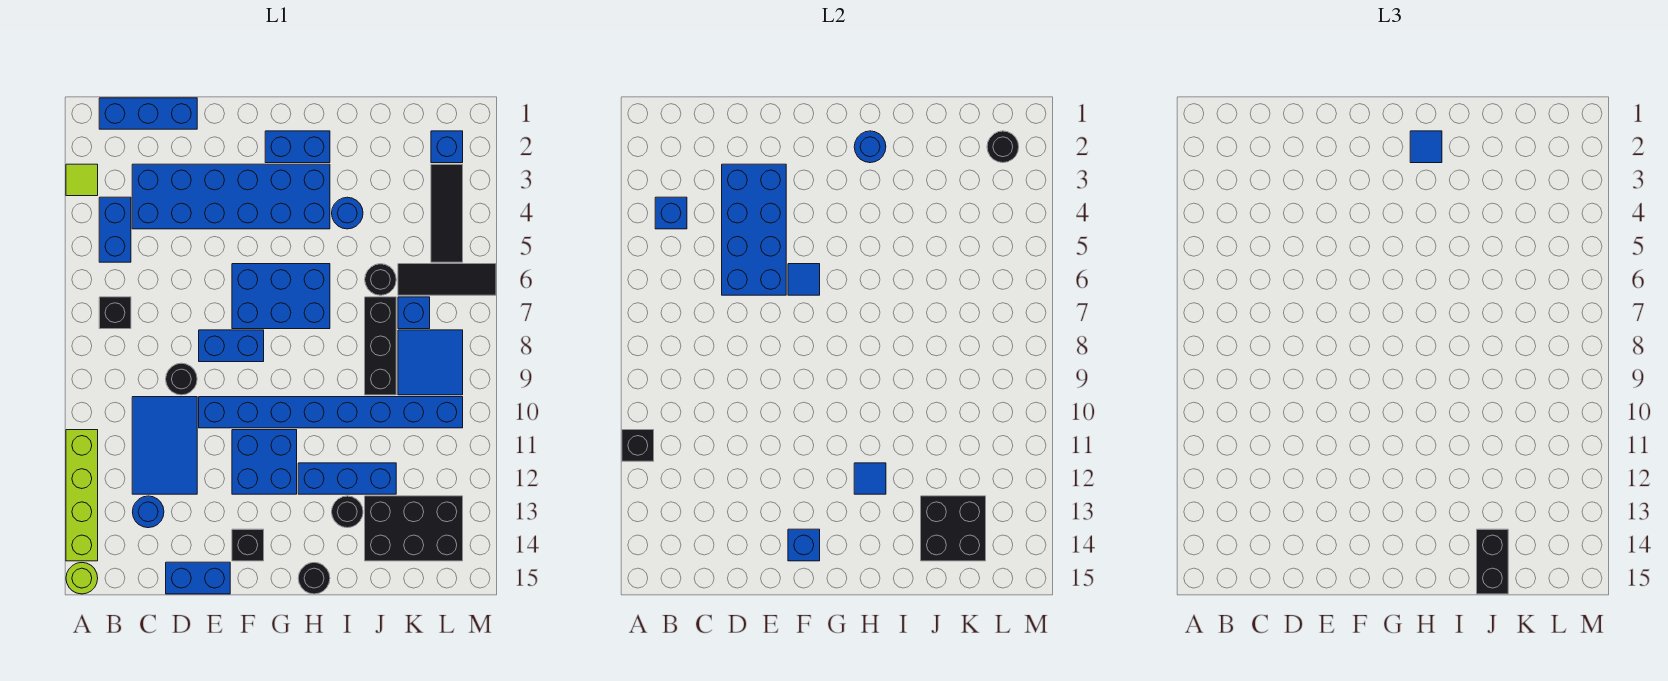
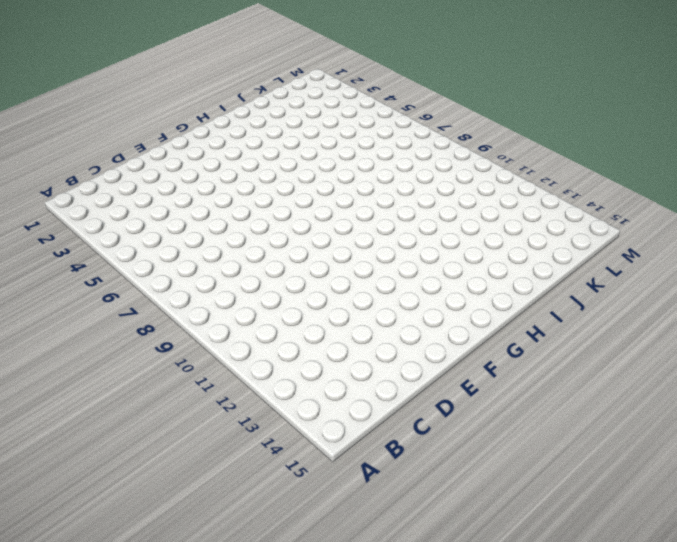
none -> lime 1x1 tile [66,164,98,196]
none -> lime 1x4 brick [66,430,98,561]
none -> lime 1x1 round brick [66,563,98,594]
none -> blue 1x3 brick [99,98,197,129]

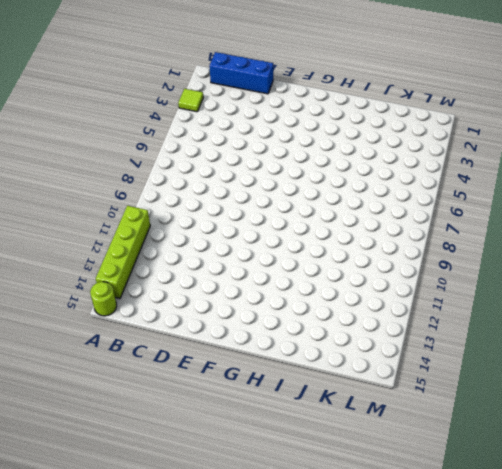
none -> blue 1x2 brick [99,197,131,262]
none -> black 1x1 brick [99,297,131,329]
none -> blue 2x6 brick [132,164,330,229]
none -> blue 2x3 tile [132,397,197,494]

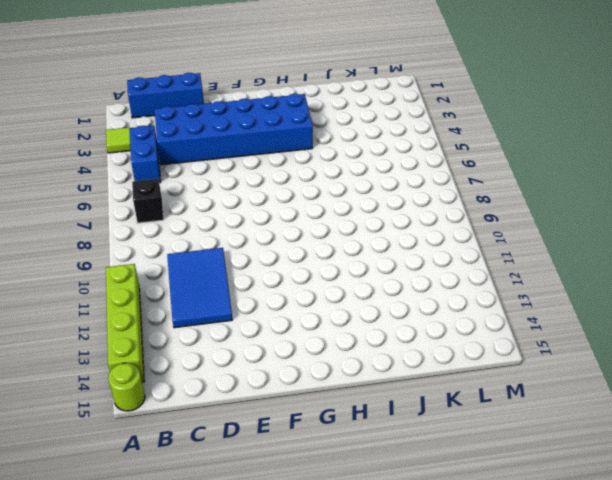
none -> blue 1x1 round brick [133,496,164,528]
none -> black 1x1 round brick [166,363,197,395]
none -> blue 1x2 brick [166,562,230,594]
none -> blue 1x2 brick [199,330,264,362]

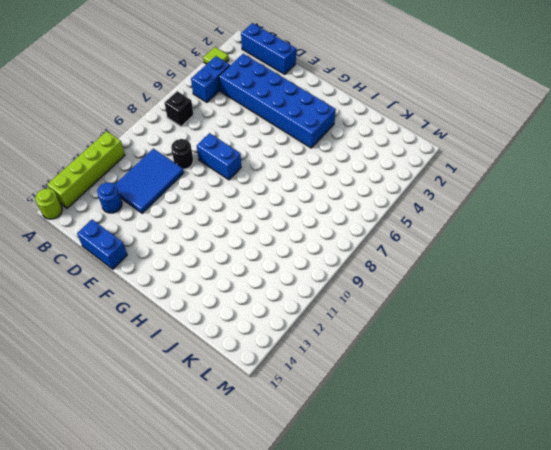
none -> blue 1x8 brick [199,397,463,428]
none -> blue 2x3 brick [232,264,330,329]
none -> blue 2x2 brick [232,430,297,494]
none -> black 1x1 brick [232,529,264,561]

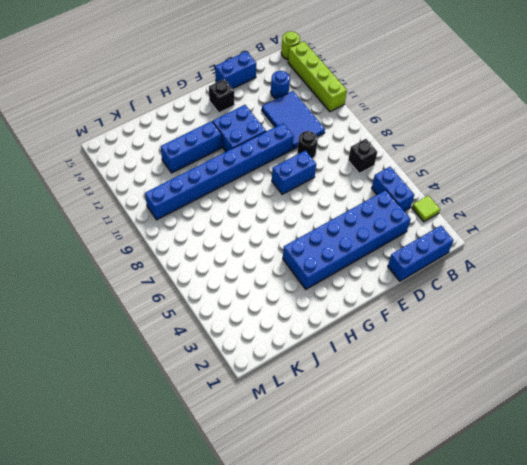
none -> blue 2x3 brick [232,264,330,329]
none -> blue 1x2 brick [265,131,330,163]
none -> black 1x1 round brick [298,563,330,594]
none -> blue 1x1 round brick [332,197,363,229]

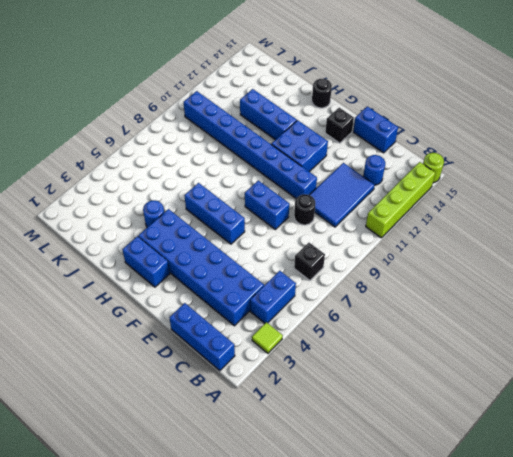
blue 1x3 brick [184,183,245,244] -> blue 2x3 brick [232,264,330,329]
none -> black 1x1 round brick [332,496,363,528]
none -> black 1x1 round brick [365,264,396,295]
none -> black 1x3 brick [365,297,396,395]
none -> black 2x3 brick [365,496,463,561]

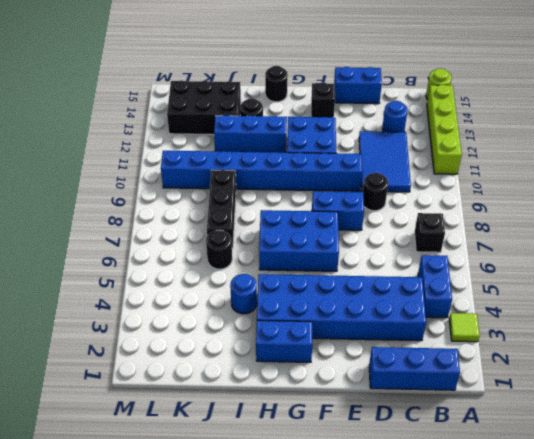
none -> black 1x3 tile [398,264,496,295]
none -> blue 1x1 brick [398,297,430,329]
none -> blue 2x2 tile [398,330,463,395]
none -> blue 1x1 brick [431,131,463,163]

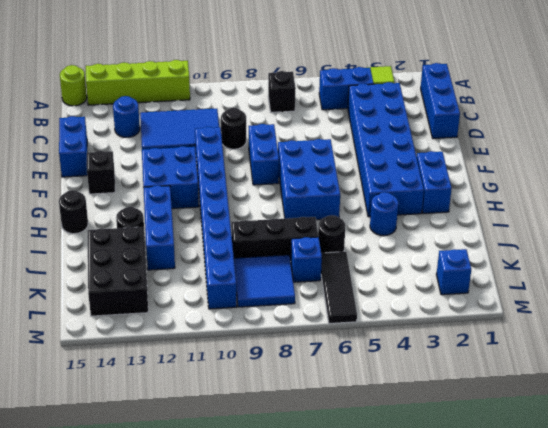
none -> black 1x3 tile [431,164,463,262]
none -> black 1x1 brick [622,430,654,461]
none -> blue 1x1 brick [655,197,687,229]
none -> blue 2x4 brick [722,164,786,295]

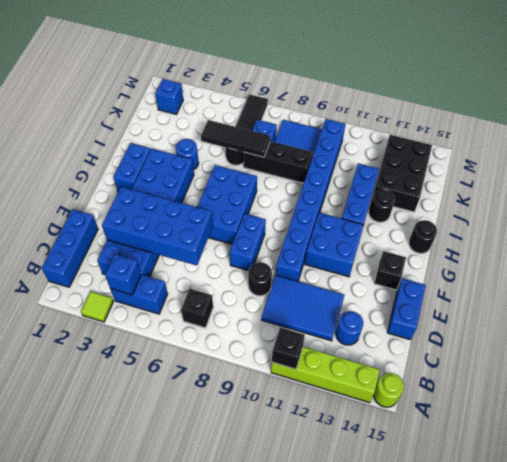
black 1x3 tile [201,120,270,157] -> black 1x3 tile moved to [431,164,463,262]
none -> blue 1x1 tile [788,264,820,295]
none -> blue 1x1 brick [788,529,820,561]
none -> blue 1x1 round brick [854,131,886,163]
none -> blue 1x1 tile [854,463,886,494]

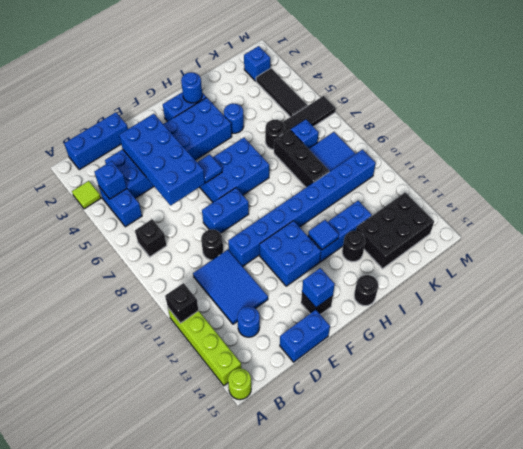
none -> black 2x2 brick [921,496,986,561]
none -> black 1x1 round brick [987,131,1019,163]
none -> blue 1x1 tile [1410,131,1442,163]
none -> black 1x2 brick [1477,529,1508,594]

